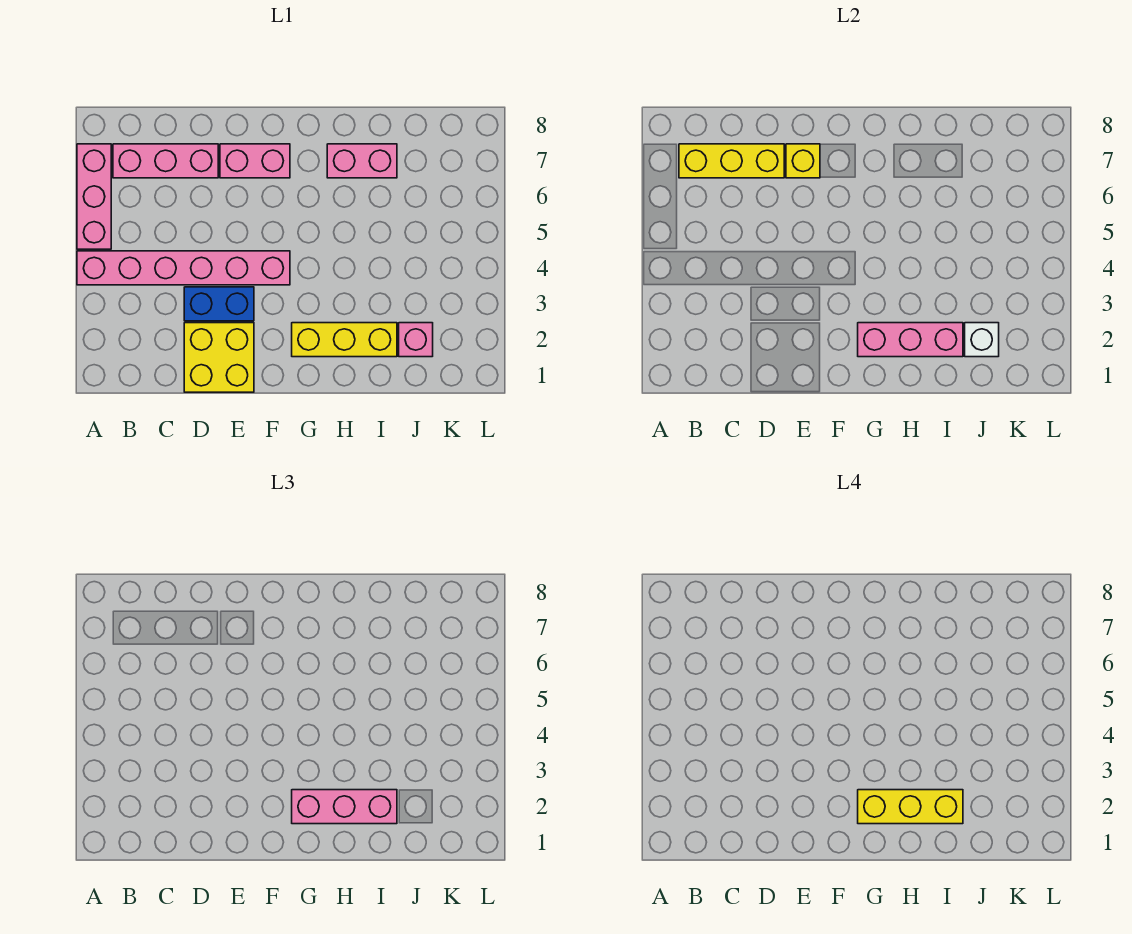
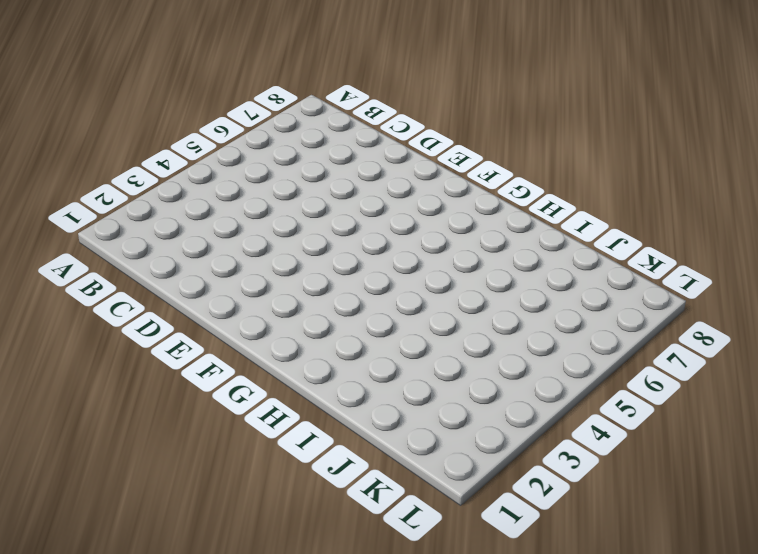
none -> pink 1x6 brick [77,251,290,285]
none -> pink 1x3 brick [77,144,111,249]
none -> pink 1x3 brick [113,144,218,178]

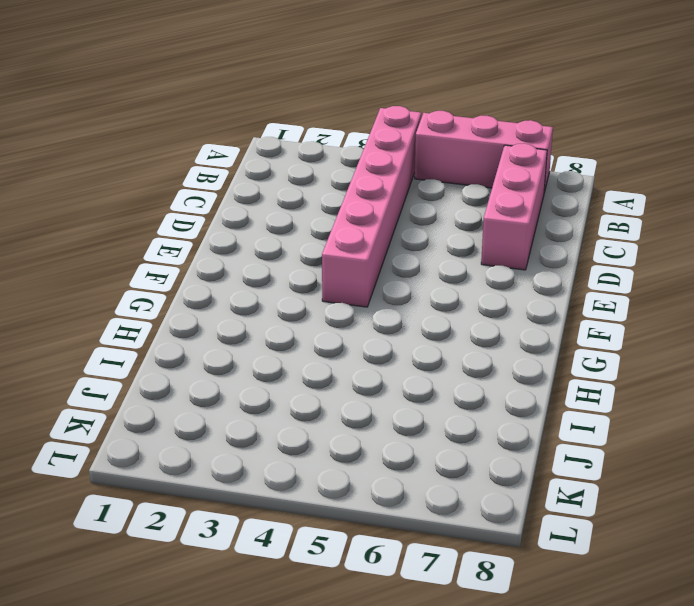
none -> yellow 2x2 brick [184,323,254,392]
none -> blue 1x2 brick [184,287,254,321]
none -> pink 1x2 brick [220,144,290,178]

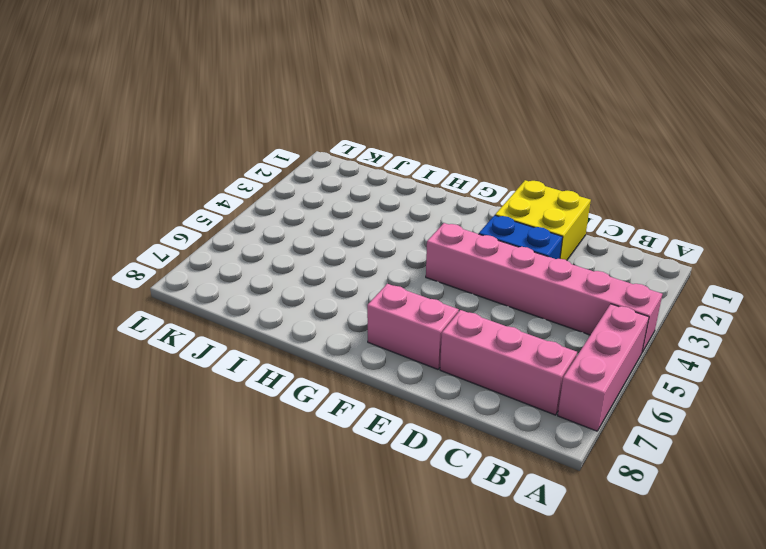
none -> yellow 1x3 brick [292,323,397,357]
none -> pink 1x2 brick [327,144,397,178]
none -> pink 1x1 brick [399,323,433,357]

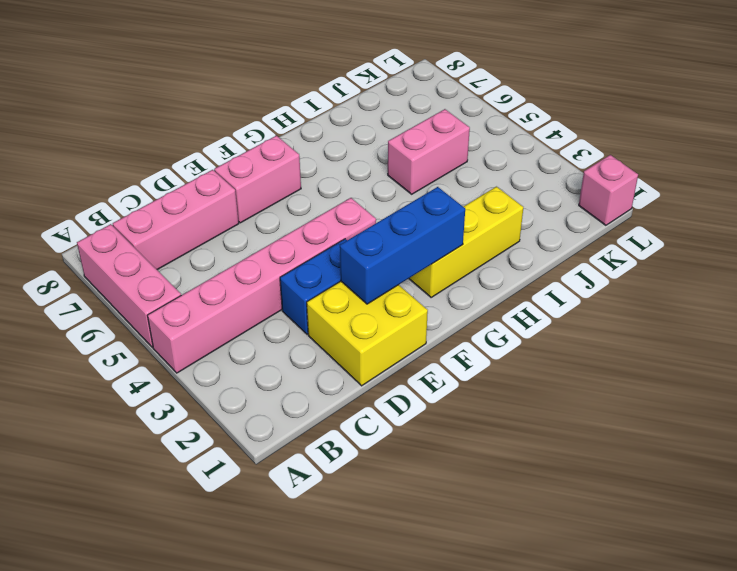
blue 1x3 brick [340,187,465,304] -> pink 1x3 brick [858,323,963,357]
pink 1x2 brick [388,109,470,194] -> pink 1x2 brick moved to [327,144,397,178]
pink 1x1 brick [579,155,638,225] -> pink 1x1 brick moved to [399,323,433,357]
none -> yellow 1x3 brick [679,144,784,178]
none -> yellow 1x1 brick [786,144,820,178]
none -> white 1x1 brick [965,323,999,357]

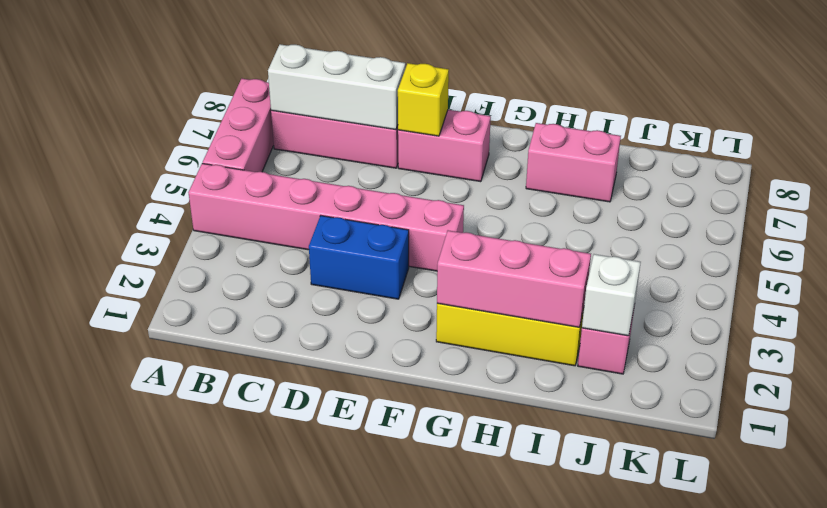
white 1x3 brick [268,44,405,130] -> yellow 1x3 brick [679,144,784,178]
none -> yellow 2x2 brick [184,323,254,392]
none -> pink 1x3 brick [292,790,397,824]
none -> yellow 1x3 brick [858,790,963,824]

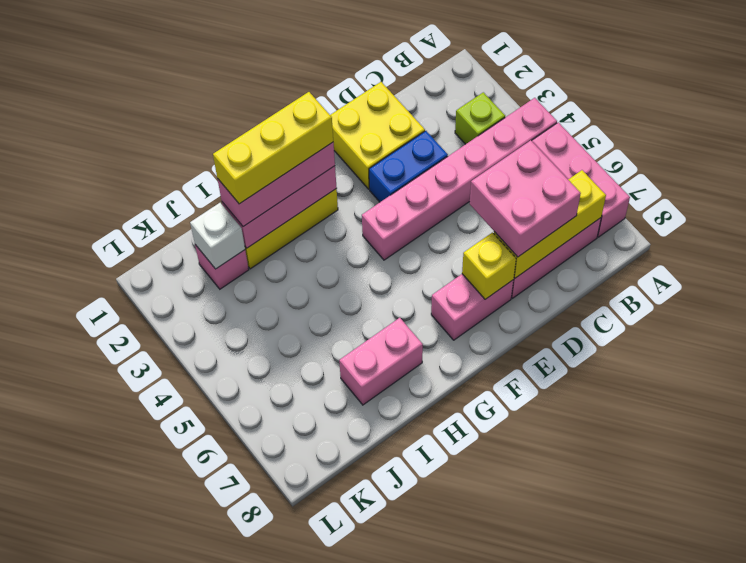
lime 1x1 brick [455,92,505,144] -> none
pink 2x2 brick [470,140,581,257] -> none

